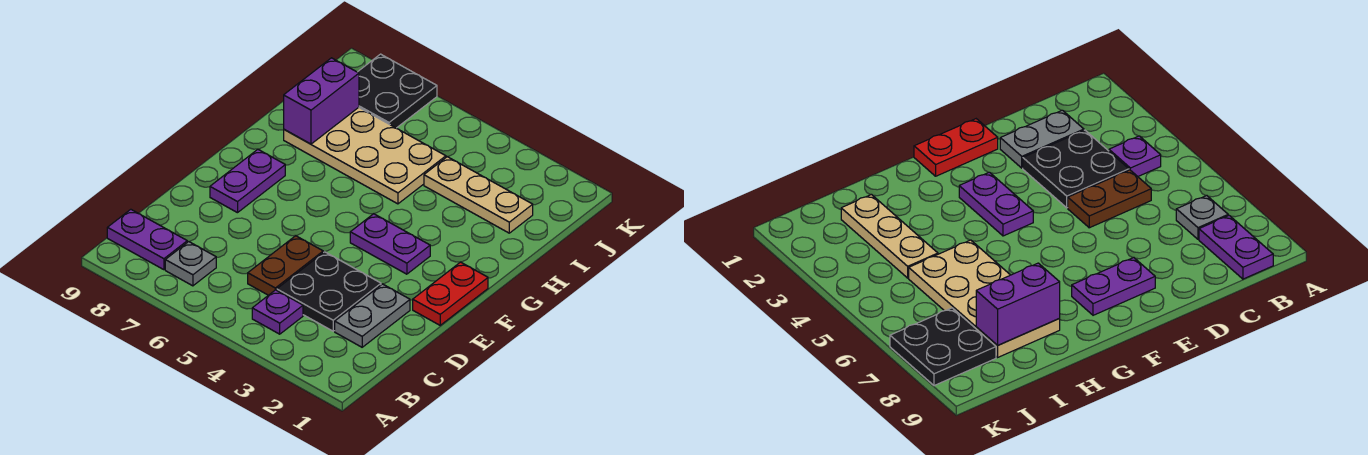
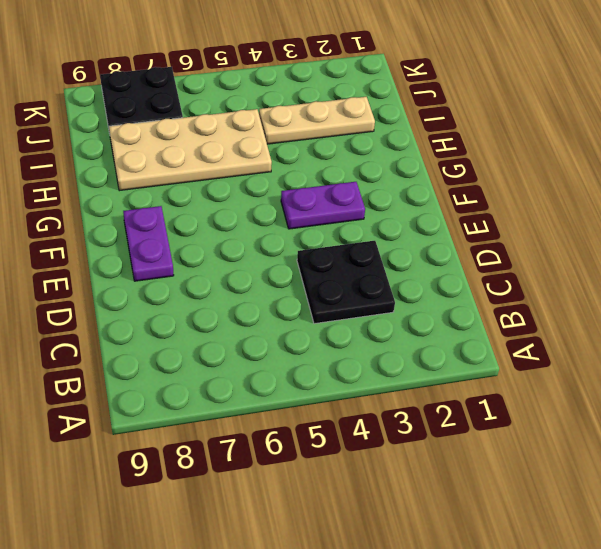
none -> purple 1x1 plate [252,290,303,334]
none -> grey 1x1 plate [165,242,216,286]
none -> purple 1x2 plate [107,209,187,270]

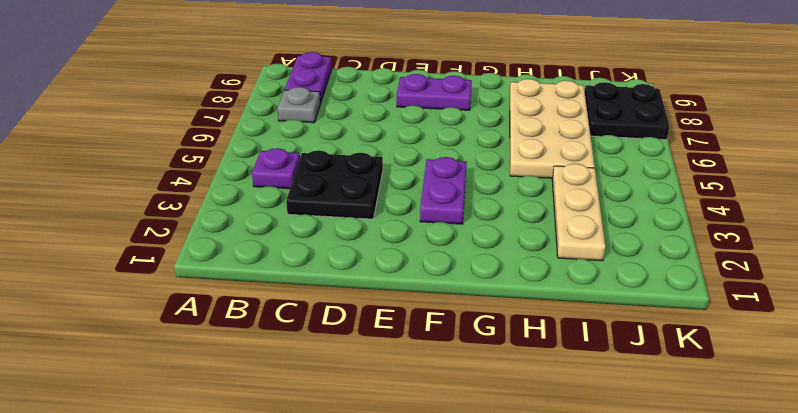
none -> grey 1x2 plate [335,284,410,347]
none -> brown 1x2 plate [248,236,323,295]
none -> red 1x2 plate [413,262,488,325]

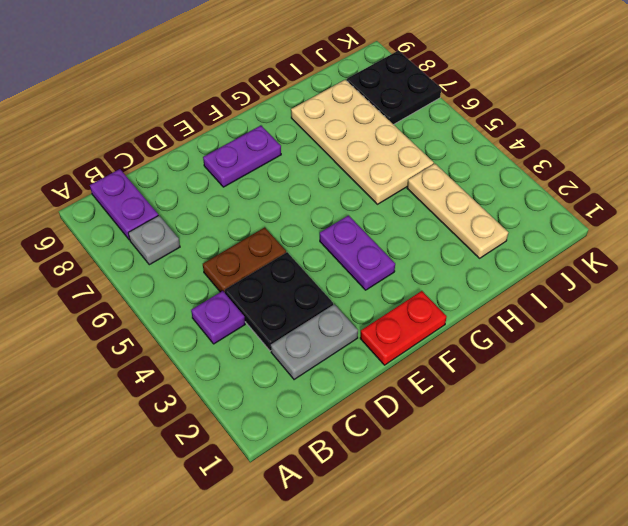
none -> purple 1x2 brick [284,58,359,144]

